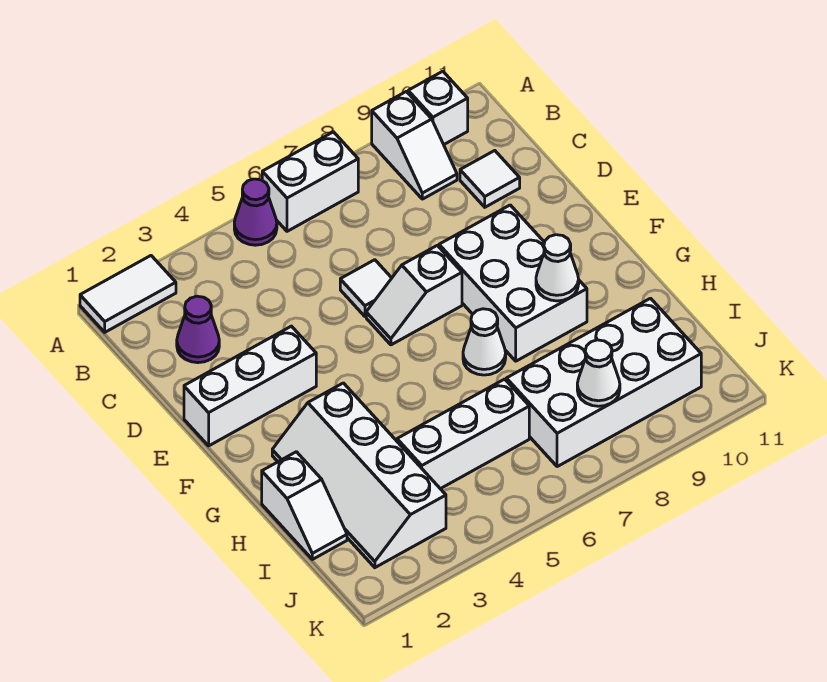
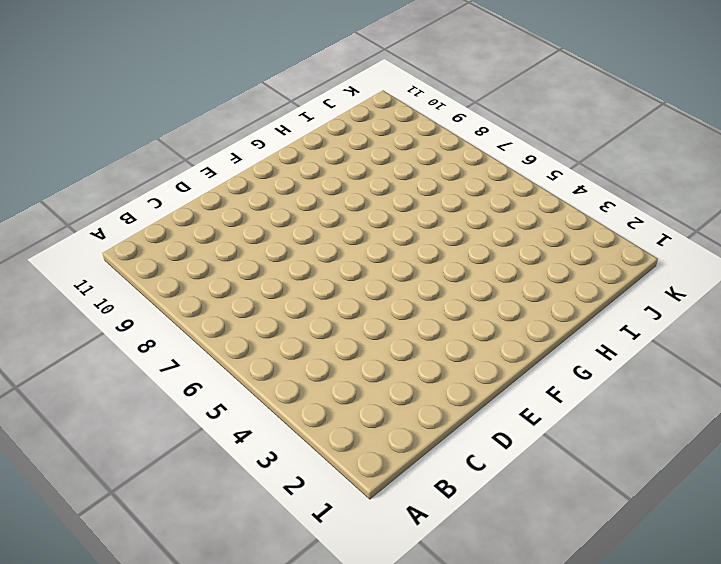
none -> white 1x2 tile [80,256,176,332]
none -> purple 1x1 cone [234,179,277,245]
none -> white 1x2 brick [262,132,358,231]

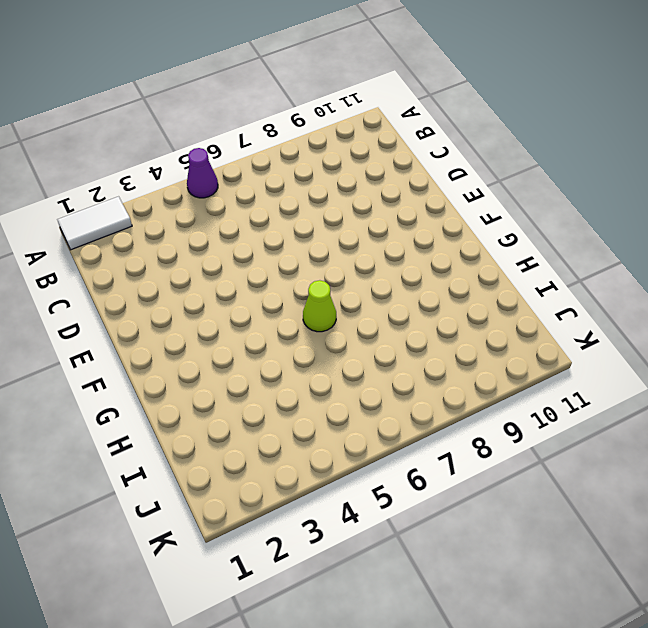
lime 1x1 cone [303,280,336,332] -> none
none -> white 1x2 brick [262,132,358,231]
none -> white 1x2 slope [372,91,457,199]
none -> white 1x1 brick [408,71,468,144]

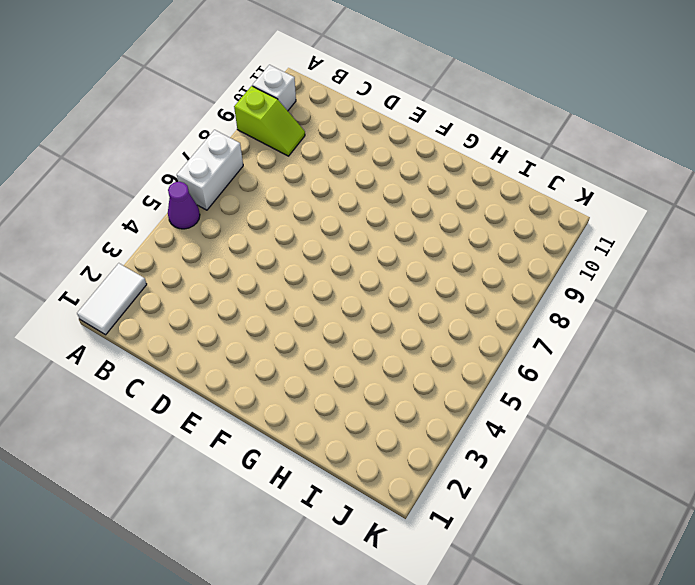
lime 1x2 slope [234,86,305,156] -> white 1x2 slope [372,91,457,199]
none -> purple 1x1 cone [177,296,219,363]
none -> white 1x1 tile [460,151,520,207]
none -> white 1x1 tile [340,260,392,316]

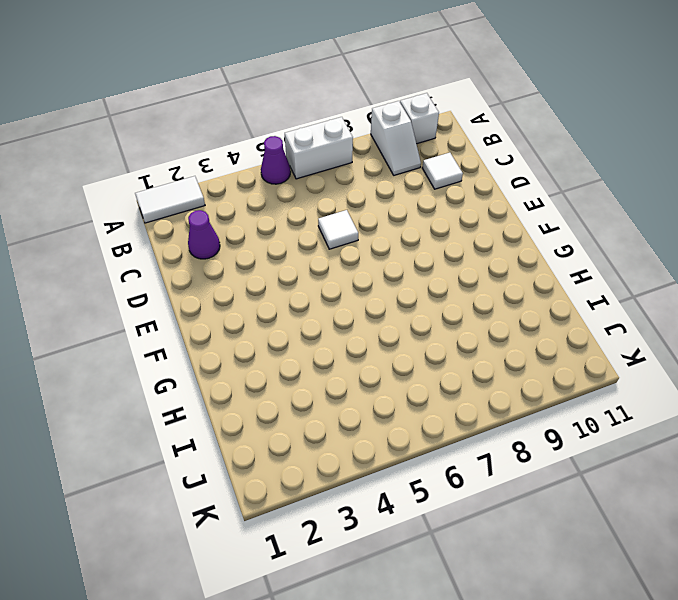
none -> white 1x3 brick [184,326,316,446]
none -> white 1x2 slope [366,245,462,345]
none -> white 2x3 brick [439,205,587,361]

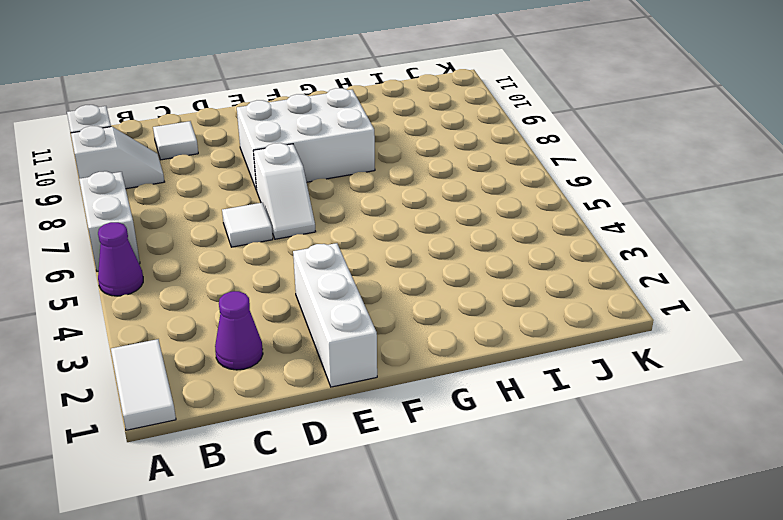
none -> white 2x4 slope [272,383,446,567]
none -> white 1x1 cone [463,309,506,375]
none -> white 1x2 slope [262,452,347,559]

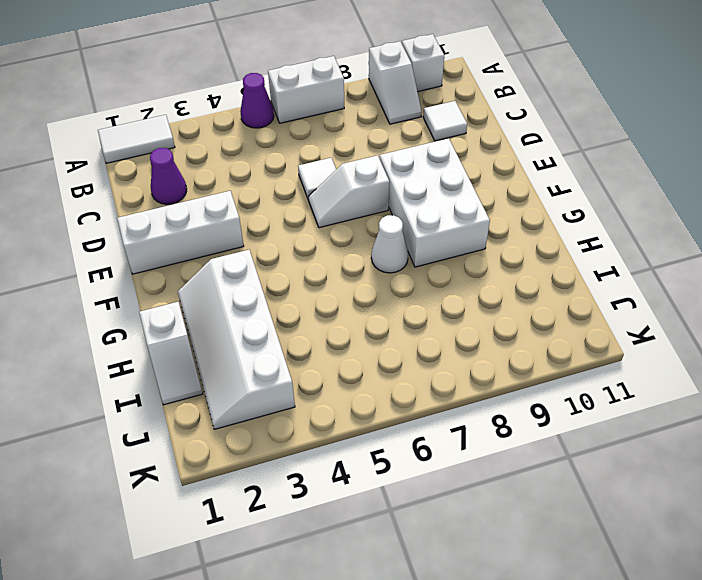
none -> white 1x3 brick [397,379,529,489]
none -> white 2x4 brick [506,298,701,467]
none -> white 1x1 cone [536,235,579,301]

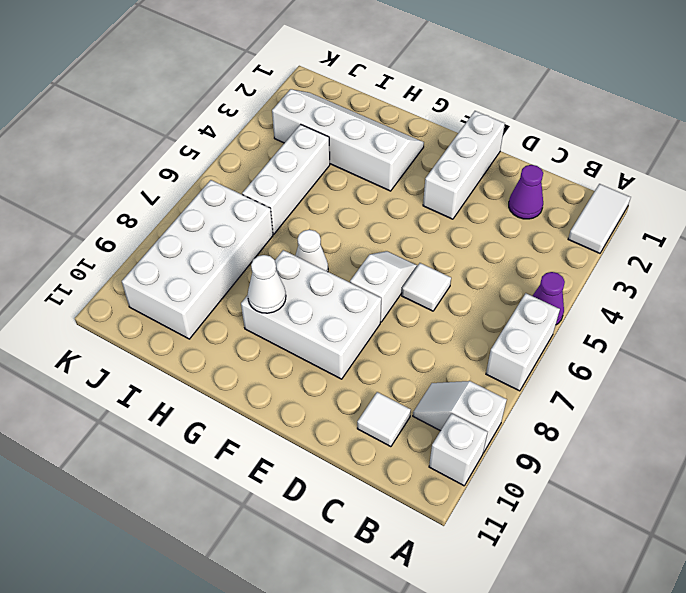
none -> white 1x2 slope [262,452,347,559]
none -> white 1x1 cone [577,340,620,406]

